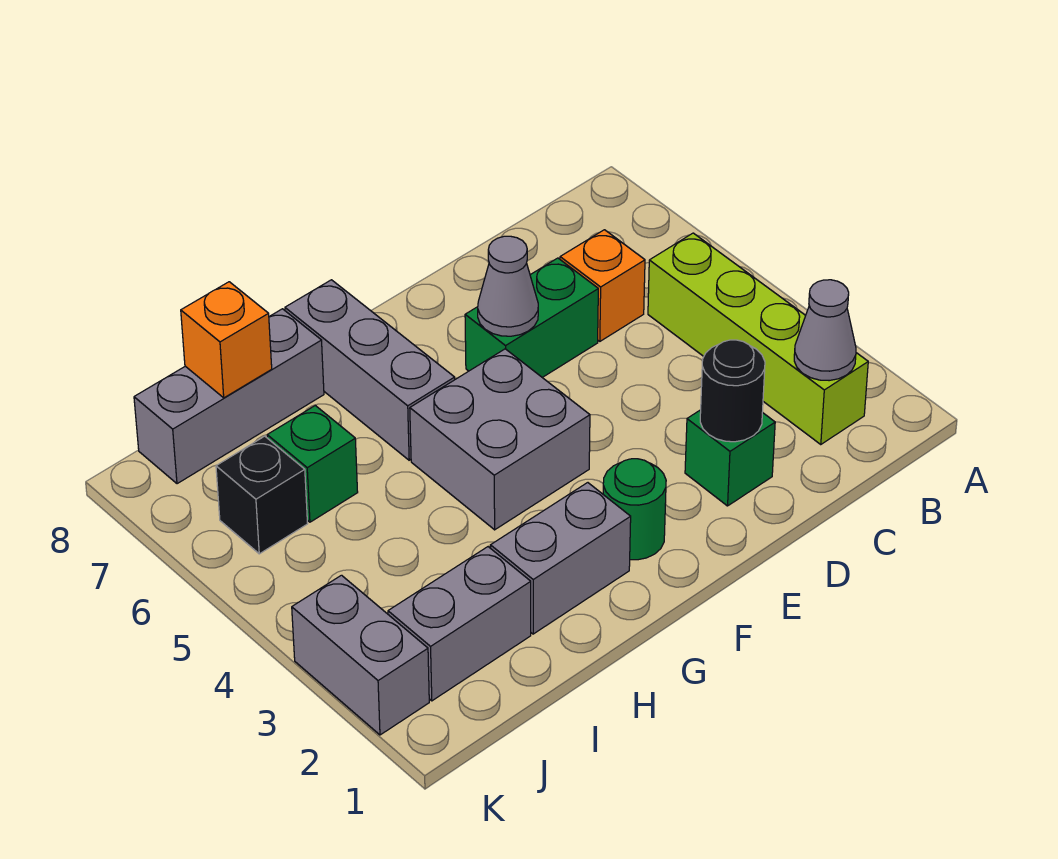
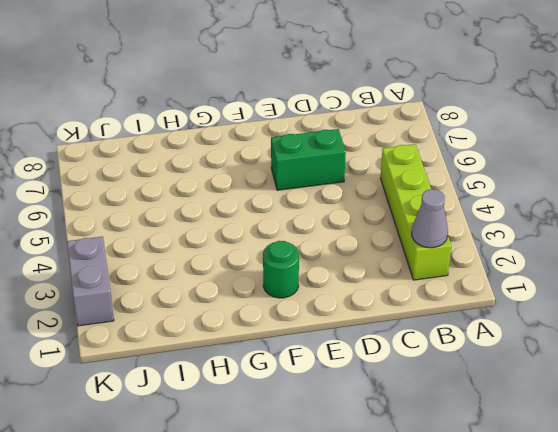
none -> orange 1x1 brick [560,230,645,341]
none -> green 1x1 brick [685,410,775,506]
none -> grey 2x2 brick [410,349,590,530]

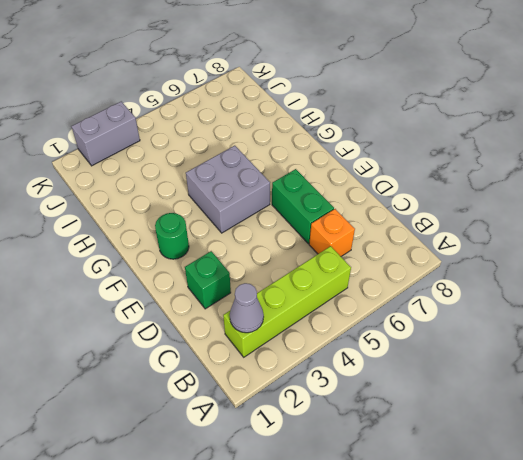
none -> grey 1x2 brick [490,483,631,634]
none -> grey 1x3 brick [285,280,455,460]
none -> grey 1x3 brick [134,309,324,484]

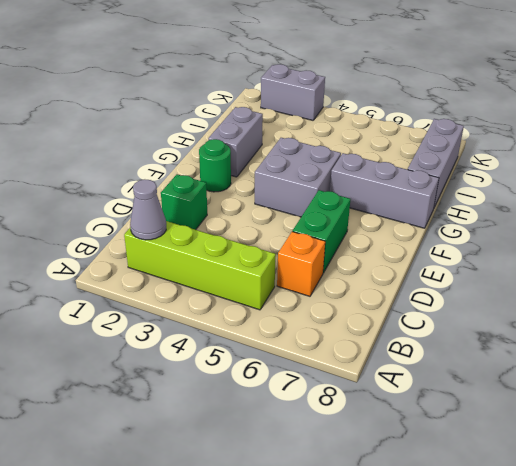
none -> grey 1x2 brick [388,547,531,701]
none -> green 1x1 brick [267,406,358,522]
none -> black 1x1 brick [216,436,308,554]

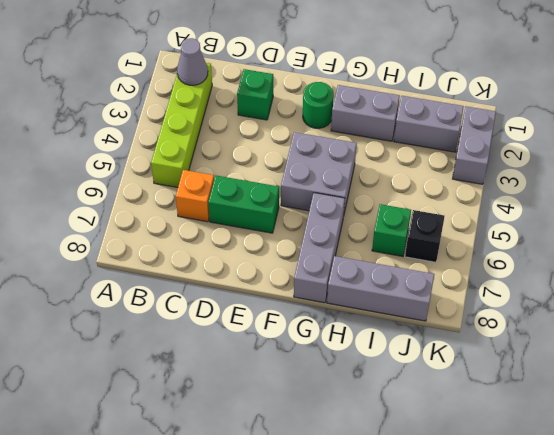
none -> black 1x1 round brick [700,340,765,442]
none -> grey 1x1 cone [478,236,538,336]
none -> orange 1x1 brick [181,282,272,398]

